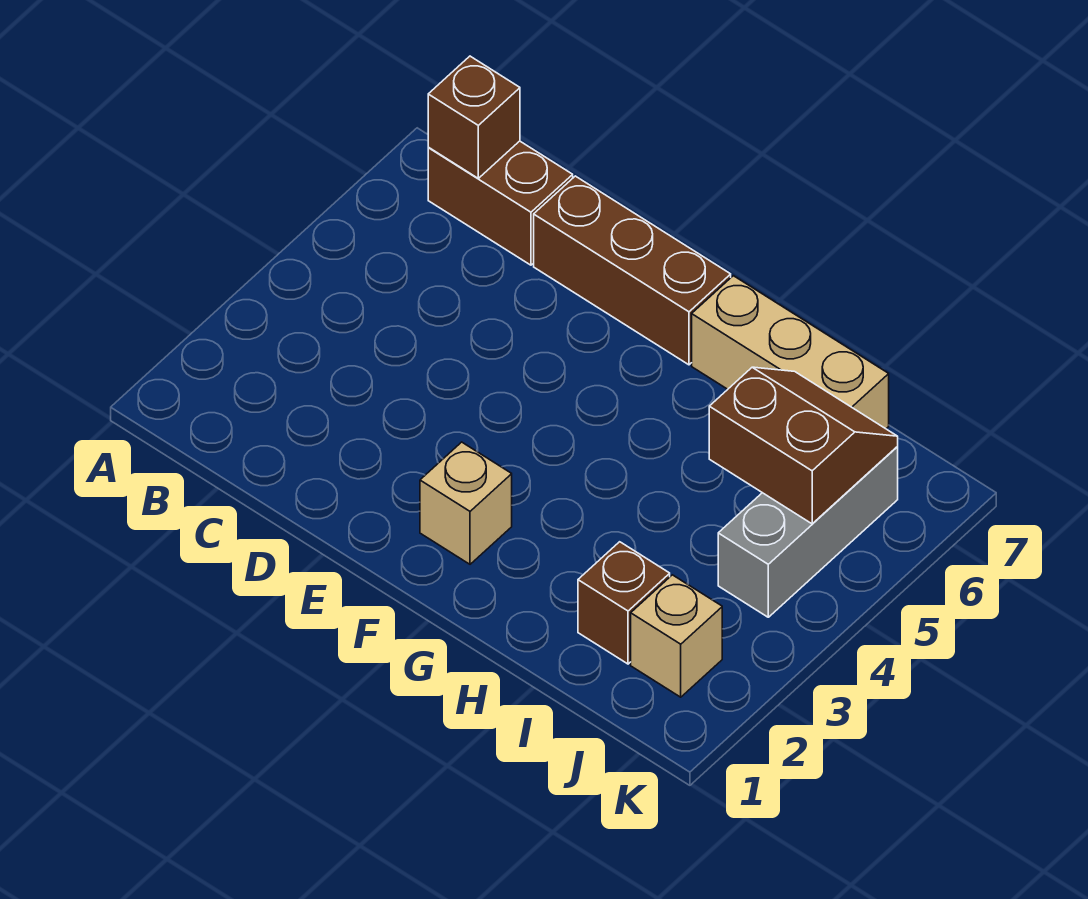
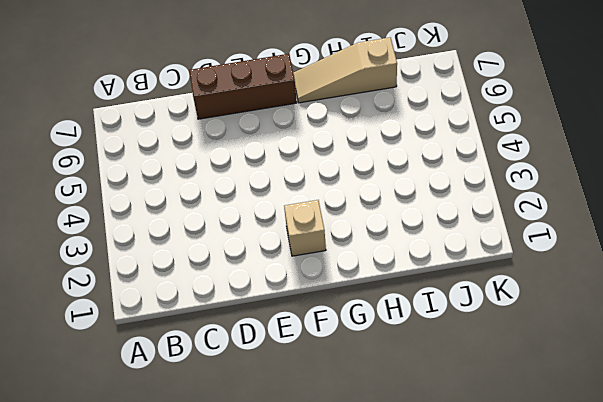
tan 1x3 slope [293,37,397,103] -> tan 1x3 brick [692,276,889,429]
none -> brown 1x2 brick [428,141,573,265]
none -> brown 1x1 brick [578,542,670,664]

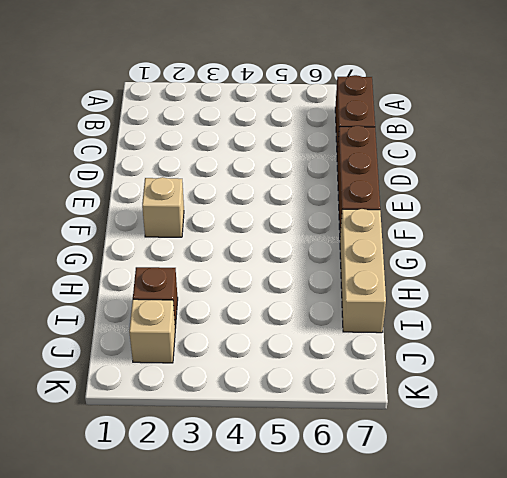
none -> grey 1x3 brick [718,447,898,617]
none -> brown 1x1 brick [428,56,520,178]

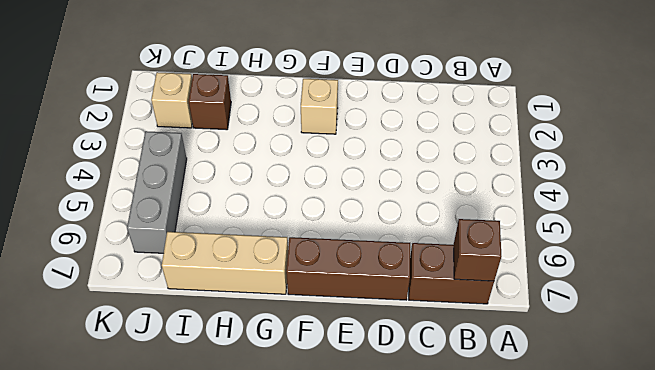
none -> brown 2x2 slope [709,367,898,524]

